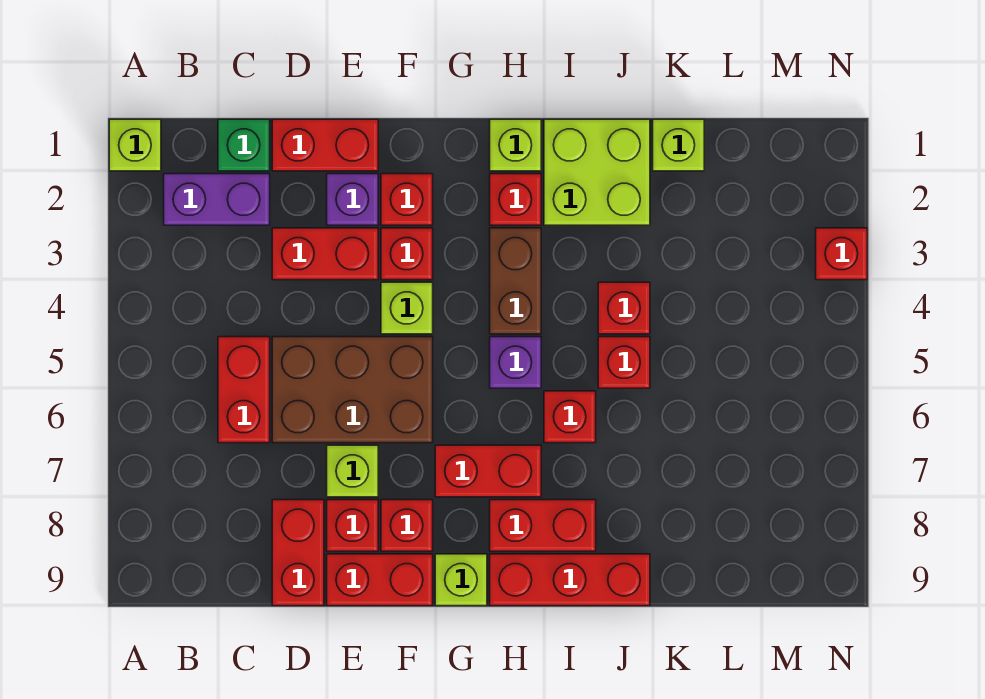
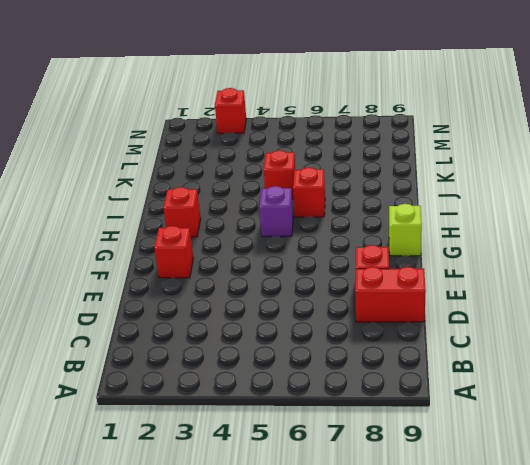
none -> lime 1x1 brick [109,119,161,171]
none -> purple 1x2 brick [164,174,270,225]
none -> green 1x1 brick [218,119,270,171]
none -> red 1x2 brick [218,337,270,443]

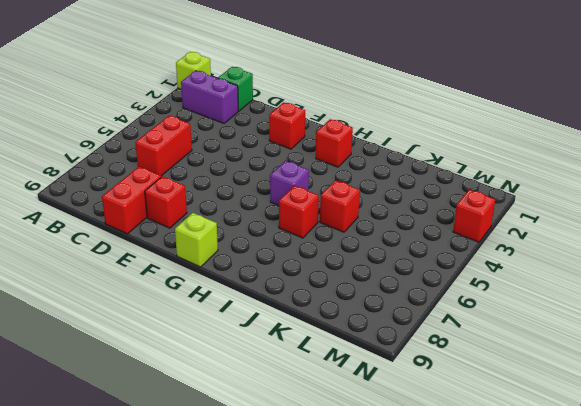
none -> red 1x2 brick [272,119,378,171]
none -> red 1x2 brick [272,228,378,280]
none -> brown 2x3 brick [272,337,433,443]
none -> purple 1x1 brick [327,174,378,225]

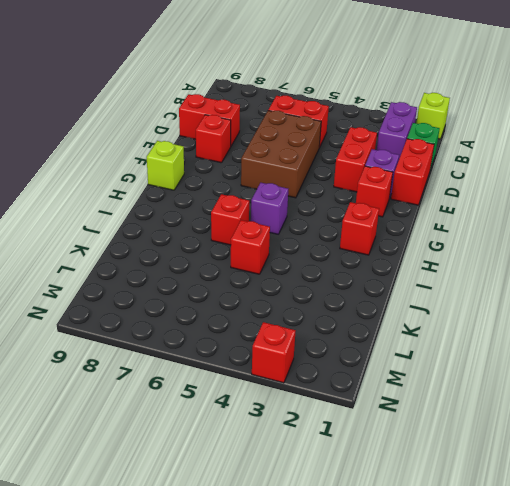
none -> lime 1x1 brick [327,445,378,497]
none -> red 1x2 brick [327,554,433,606]
none -> red 1x1 brick [381,228,433,280]
none -> lime 1x1 brick [381,282,433,334]

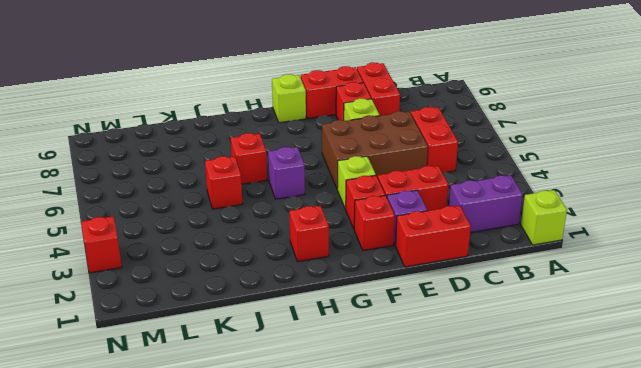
none -> green 1x1 brick [218,119,270,171]
none -> red 1x1 brick [381,500,433,551]
none -> red 1x2 brick [435,445,541,497]
none -> lime 1x1 brick [490,119,541,171]

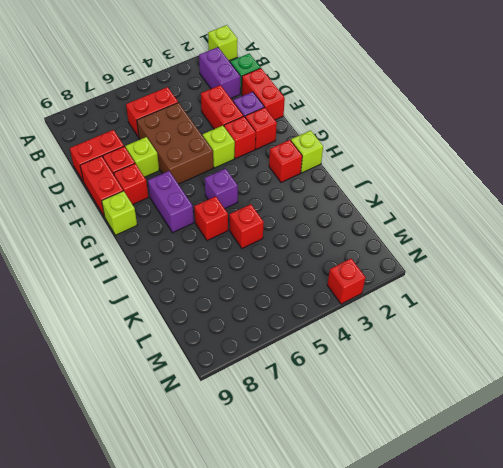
purple 1x2 brick [148,171,194,233] -> red 1x2 brick [435,445,541,497]
none -> brown 1x2 brick [490,228,541,334]
none -> red 1x2 brick [490,500,596,551]
none -> red 1x3 brick [490,554,650,606]
none -> lime 2x2 brick [544,119,650,225]

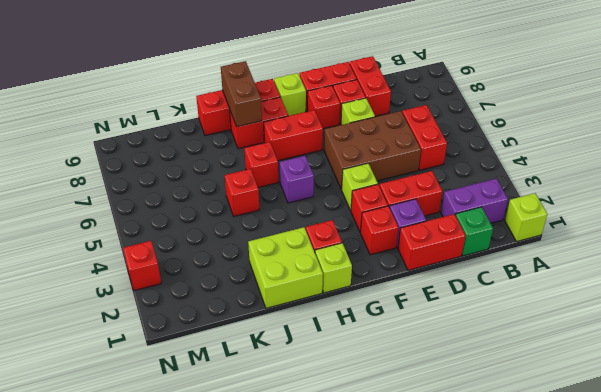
brown 1x2 brick [221,61,262,127] -> brown 1x2 brick moved to [490,228,541,334]
none -> red 1x1 brick [598,282,650,334]
none -> lime 1x1 brick [653,119,704,171]

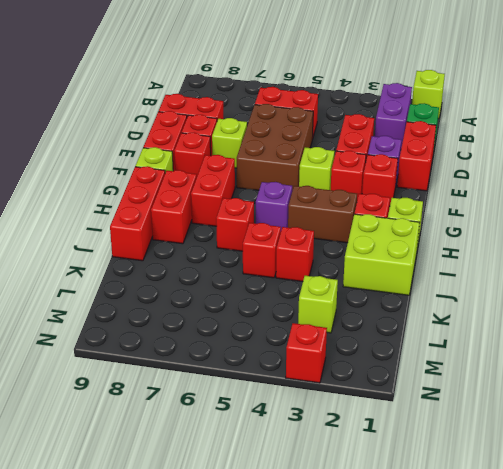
lime 1x1 brick [298,276,338,333] -> lime 1x1 brick moved to [653,119,704,171]

